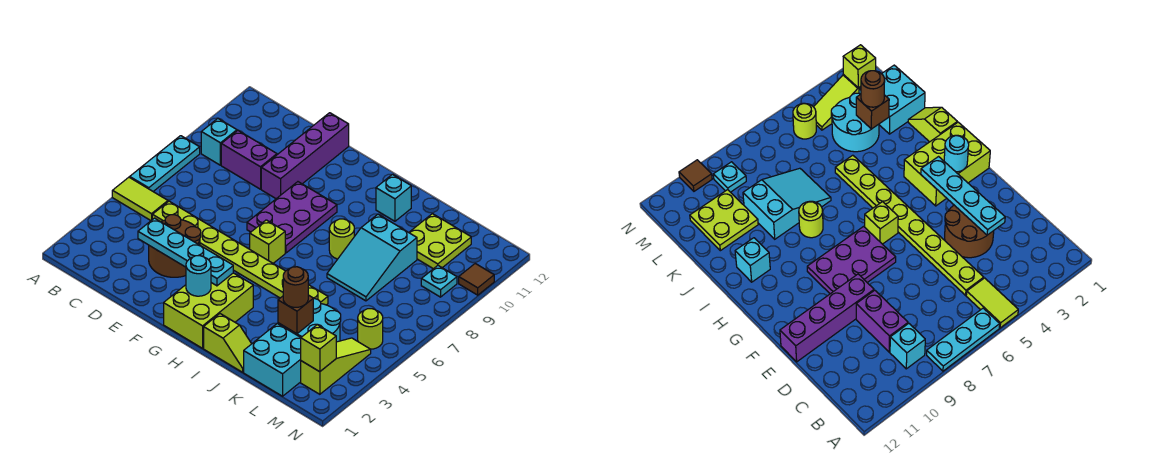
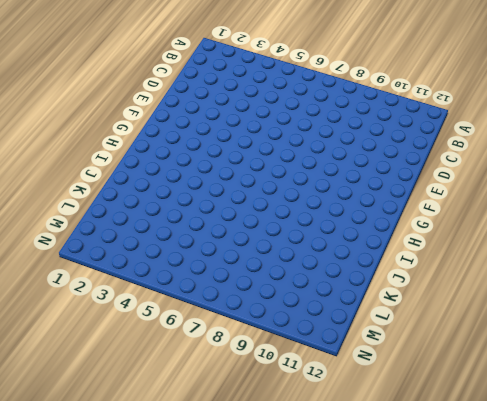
none -> lime 1x2 tile [112,177,168,220]
none -> cyan 1x3 plate [130,136,200,191]
none -> cyan 1x1 brick [201,119,237,165]

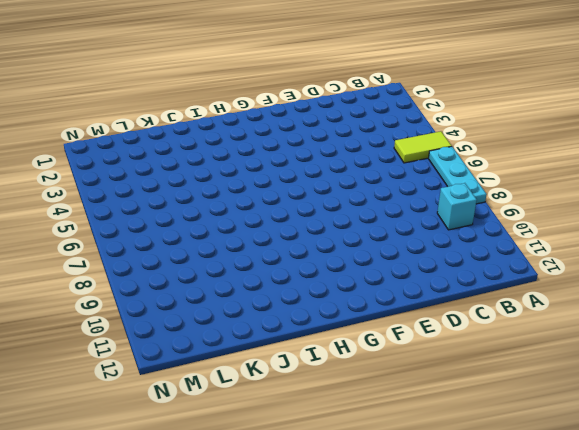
none -> lime 1x8 plate [152,201,328,305]
none -> purple 1x2 brick [221,131,277,189]
none -> brown 2x2 round brick [149,215,201,277]

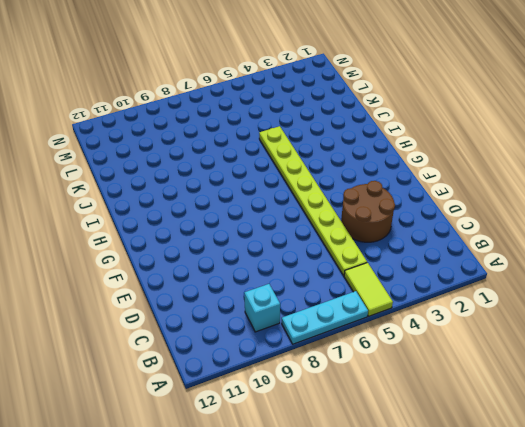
none -> purple 1x2 brick [221,131,277,189]
none -> purple 1x4 brick [261,113,349,199]
none -> purple 2x3 plate [247,182,337,253]

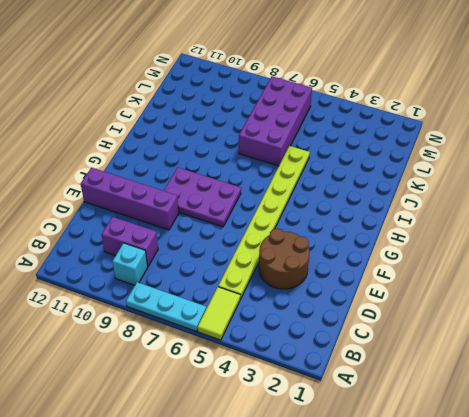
purple 1x2 brick [101,217,158,267] -> purple 1x2 brick turned to [221,131,277,189]
purple 2x4 brick [239,76,312,166] -> cyan 2x3 slope [327,214,417,301]
none -> lime 2x3 brick [164,273,253,348]
none -> lime 1x1 brick [250,220,285,263]
none -> lime 1x2 slope [204,314,251,372]

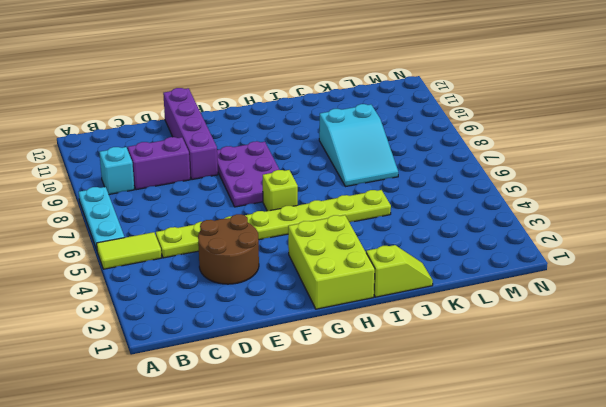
none -> lime 1x1 round brick [329,219,354,259]
none -> cyan 1x1 brick [376,174,411,221]
none -> cyan 2x2 brick [244,323,301,396]

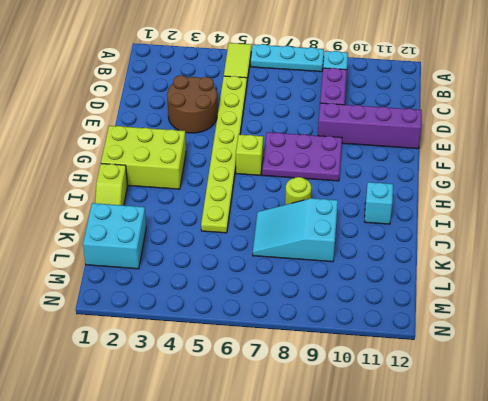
none -> cyan 2x2 round brick [289,299,341,342]
none -> lime 2x2 plate [409,214,471,269]
none -> lime 1x3 slope [301,338,371,394]

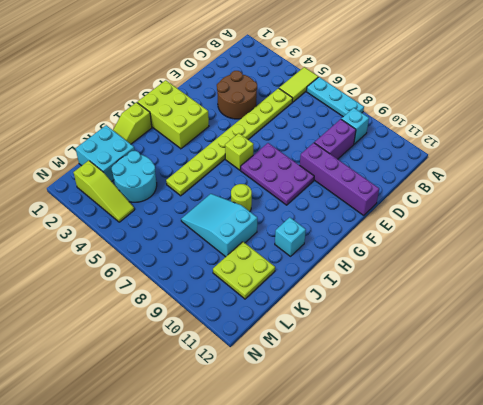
none -> lime 1x1 round brick [358,309,383,349]
none -> cyan 1x1 plate [421,266,457,297]
none -> brown 1x1 tile [459,264,494,295]

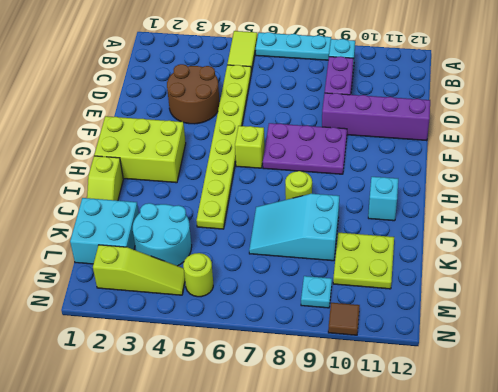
none -> cyan 1x4 plate [138,218,233,286]
none -> cyan 1x1 round brick [186,256,211,296]
none -> brown 1x1 brick [278,295,313,334]

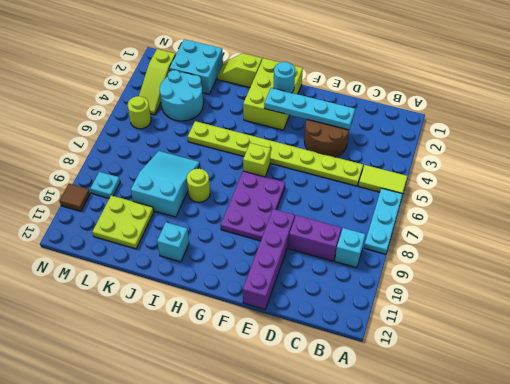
none -> brown 1x1 brick [278,295,313,334]
none -> lime 1x1 brick [301,325,336,372]
none -> brown 1x1 round brick [283,267,308,307]

